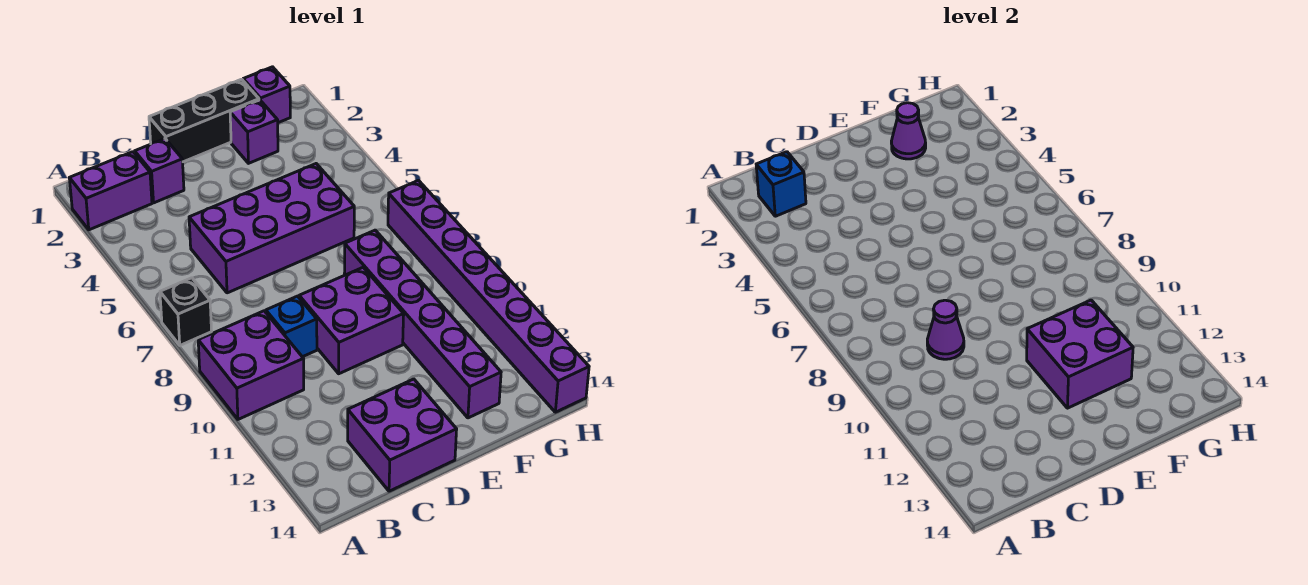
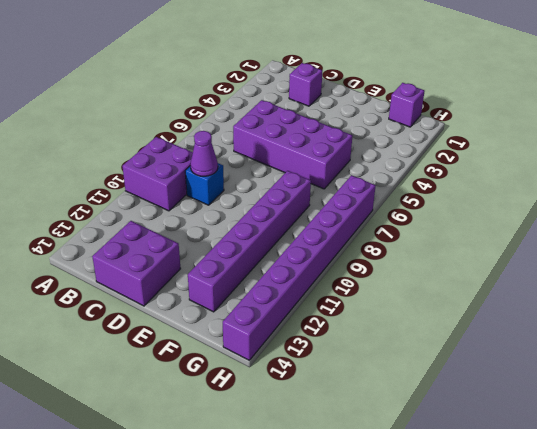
none -> purple 1x2 brick [69,152,152,230]
none -> black 1x1 brick [160,278,212,345]
none -> black 1x3 brick [149,79,259,162]

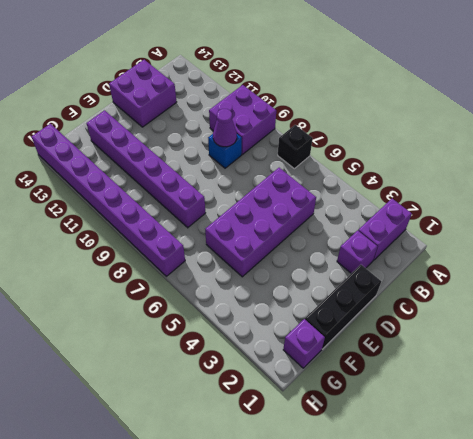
none -> purple 2x2 brick [299,267,404,374]
none -> purple 1x1 brick [230,100,278,163]
none -> blue 1x1 brick [756,152,806,216]

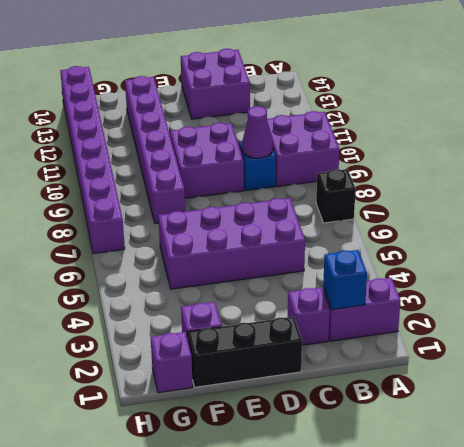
none -> purple 2x2 brick [1027,300,1133,408]
none -> purple 1x1 cone [891,103,926,159]

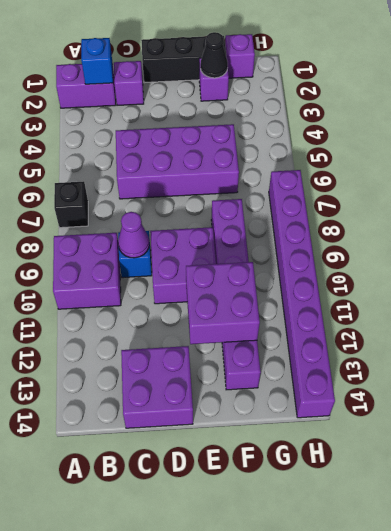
black 1x1 cone [200,32,228,78] -> purple 1x1 cone [891,103,926,159]

